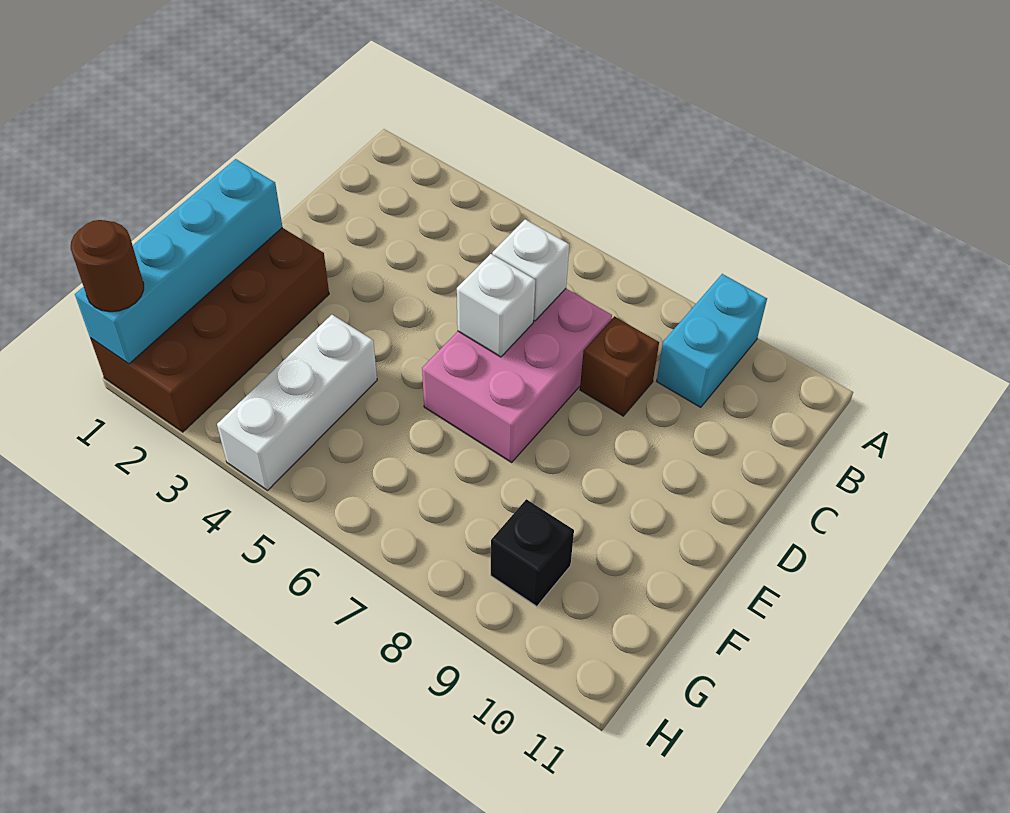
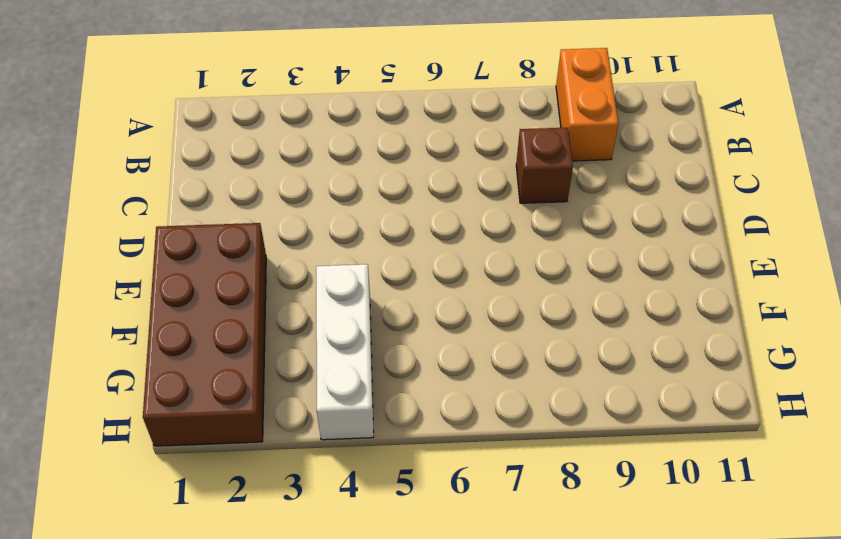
orange 1x2 brick [556,48,618,161] -> cyan 1x2 brick [657,274,767,407]
none -> pink 2x3 brick [422,289,612,462]
none -> black 1x1 brick [491,499,574,606]

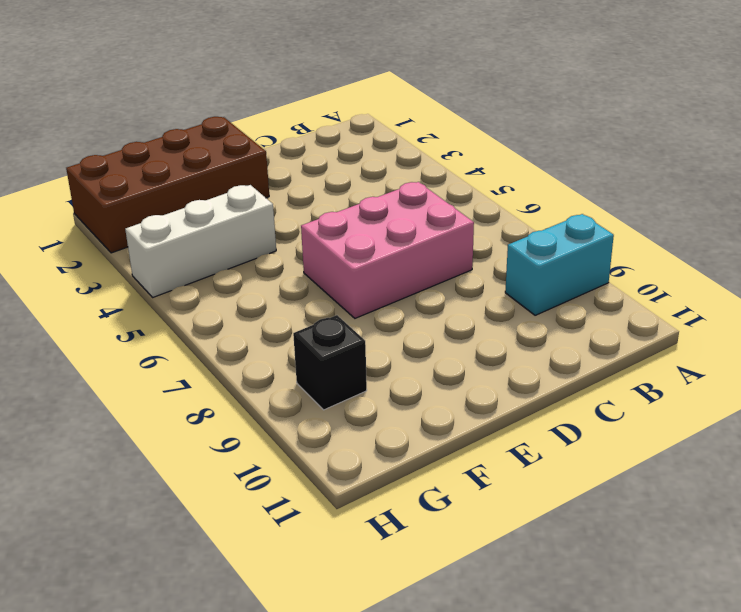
none -> brown 1x1 brick [580,316,659,416]
none -> white 1x1 brick [492,219,569,321]

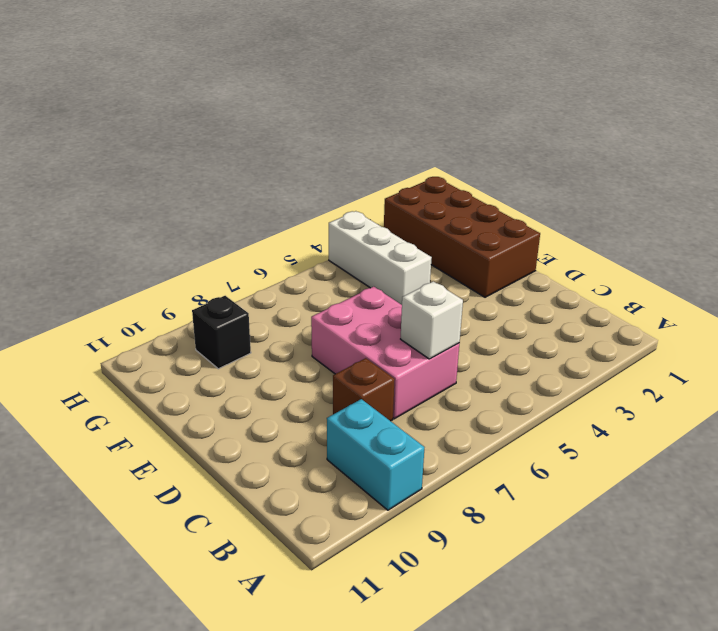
none -> white 1x1 brick [457,254,535,357]
none -> cyan 1x4 brick [75,159,282,364]

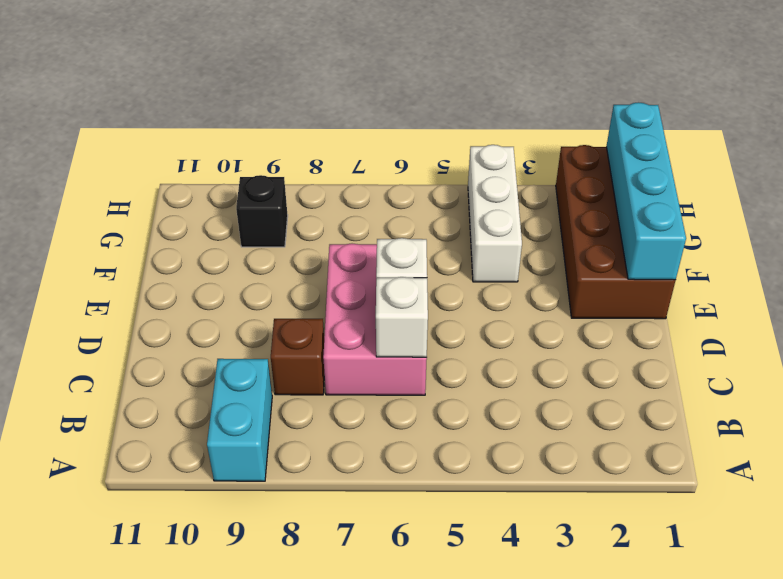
none -> brown 1x1 round brick [71,220,144,312]

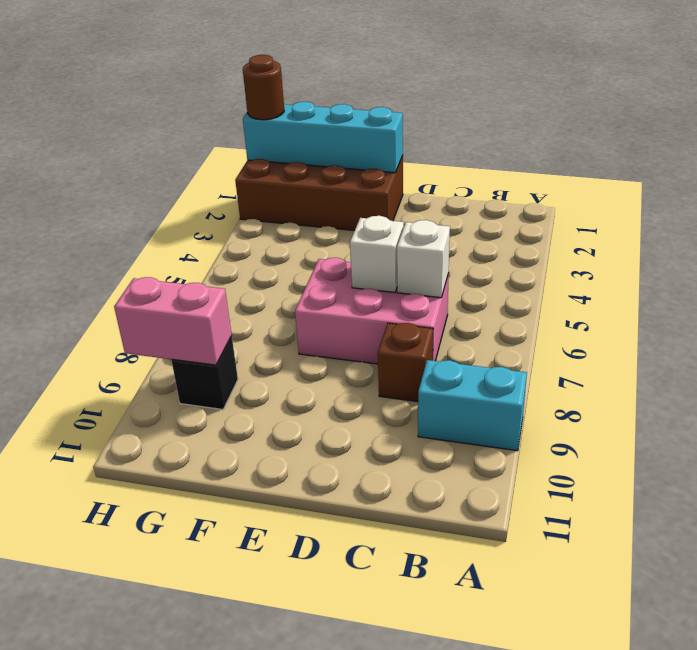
pink 1x2 brick [114,277,232,365] -> none
none -> white 1x3 brick [217,315,377,490]

